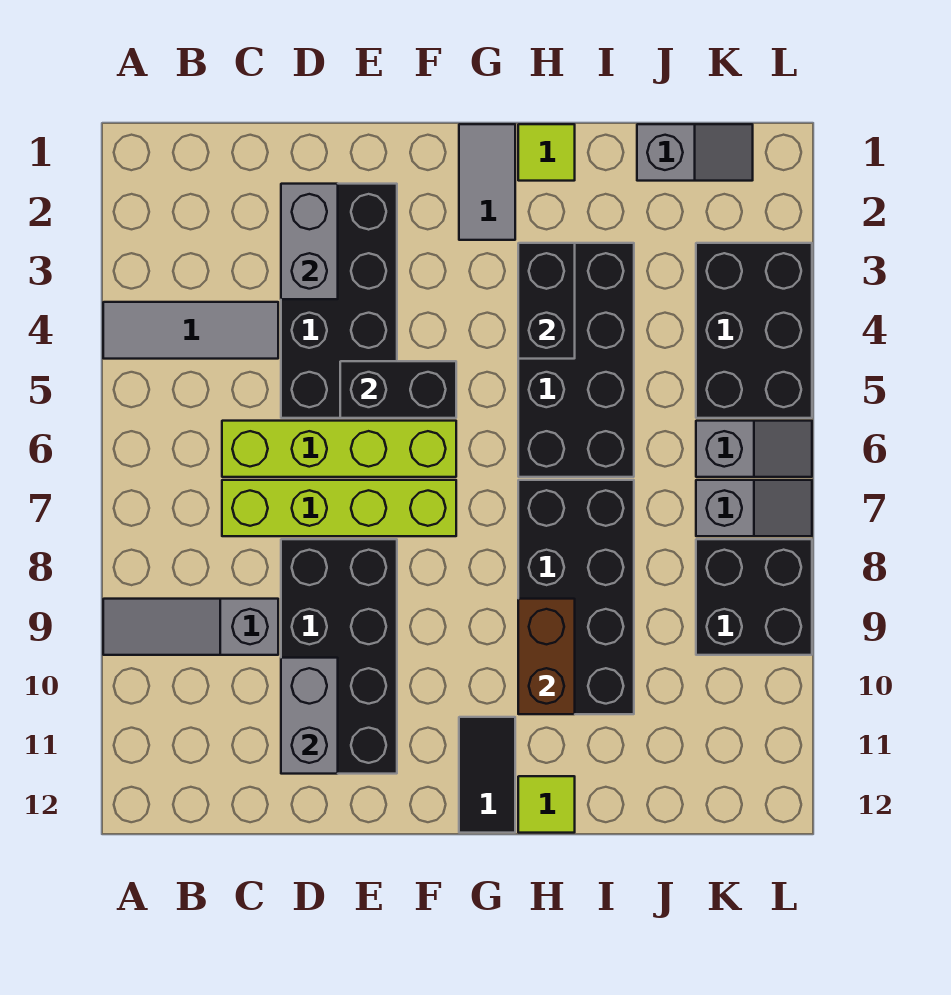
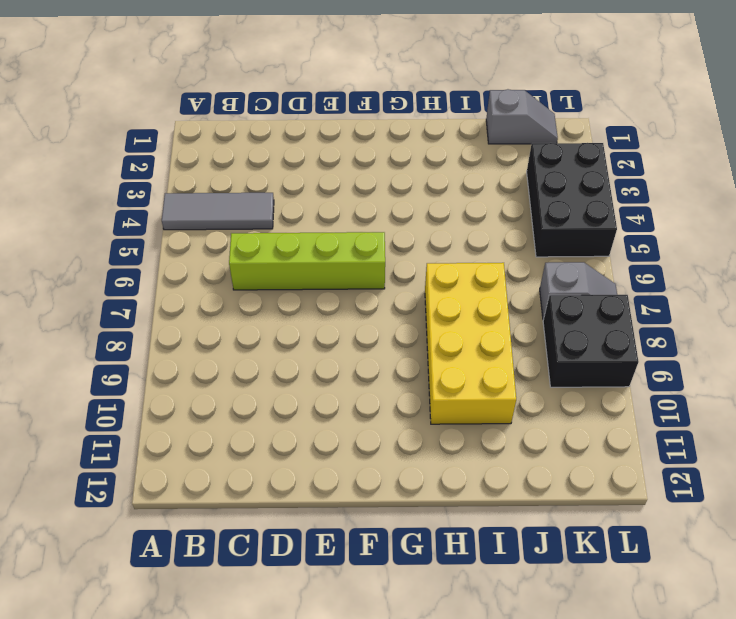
yellow 2x4 brick [425,263,516,424] -> black 2x4 brick [518,480,634,714]
none -> grey 1x3 slope [103,599,278,655]
none -> lime 1x4 brick [222,480,456,536]
none -> black 2x4 brick [281,184,397,418]

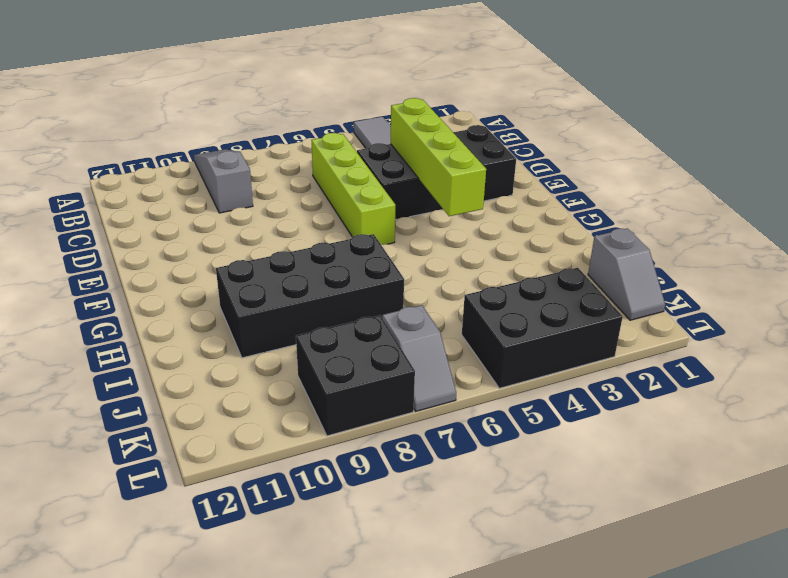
lime 1x4 brick [391,98,486,216] -> lime 1x4 brick moved to [222,480,456,536]
none -> black 2x4 brick [281,539,397,774]
none -> grey 1x2 tile [459,124,515,240]
none -> black 1x2 tile [459,717,515,833]

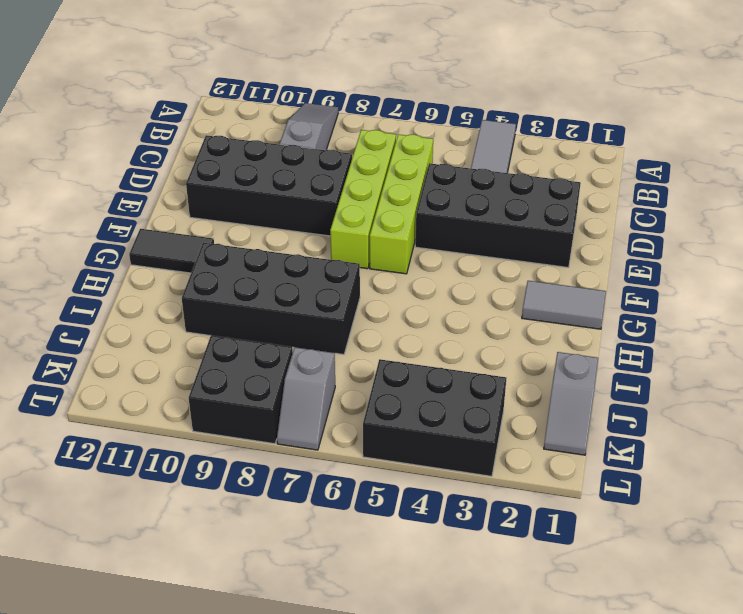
none -> lime 1x1 tile [518,124,575,181]
none -> black 2x4 brick [518,243,634,477]
none -> lime 1x1 tile [518,776,575,833]

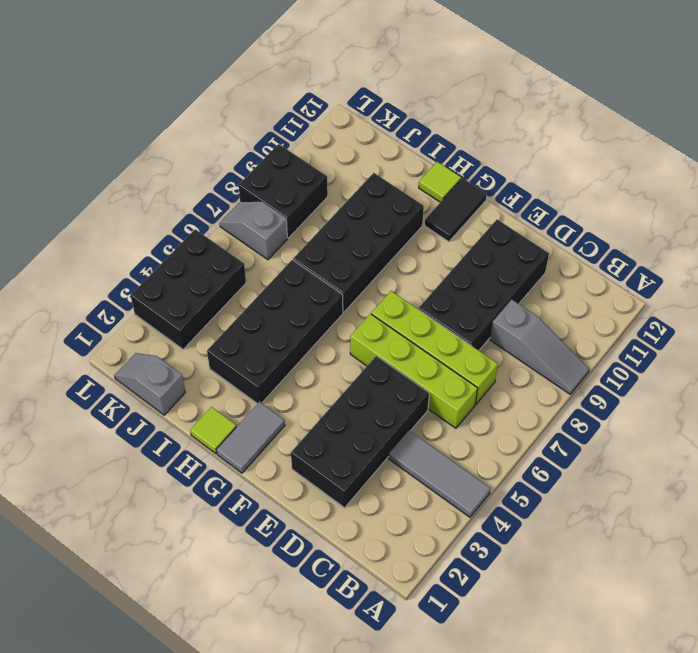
none -> grey 1x2 slope [696,421,812,477]
none -> grey 1x2 brick [281,184,338,299]
none -> grey 1x2 brick [281,658,338,774]

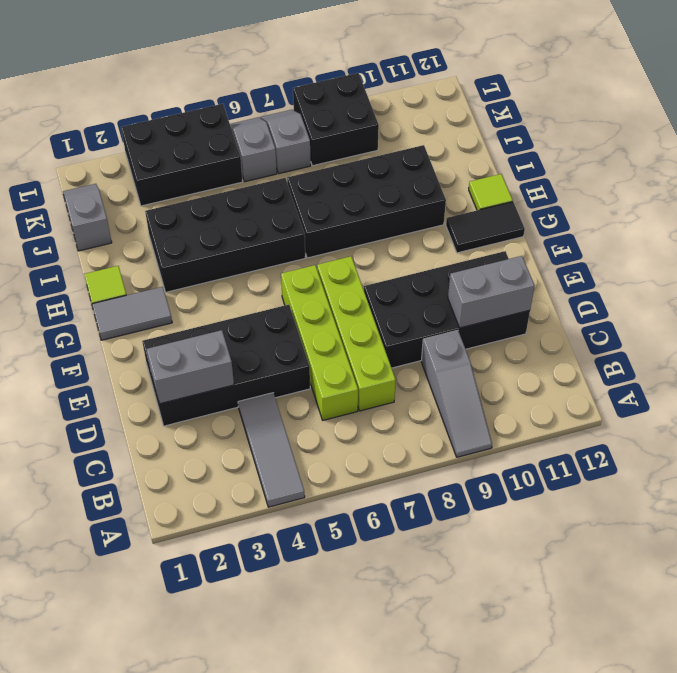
none -> black 1x2 brick [340,361,456,418]
none -> black 1x2 brick [518,243,575,359]
none -> brown 1x2 brick [518,599,575,714]

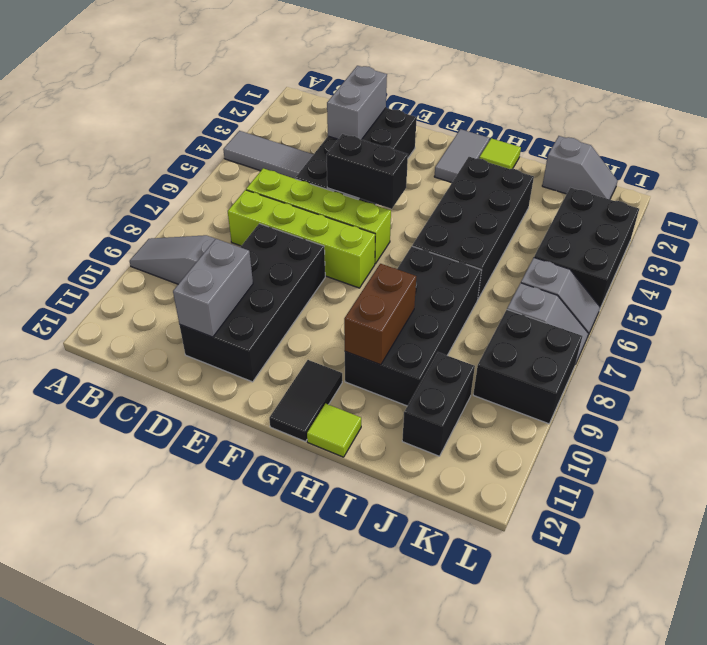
black 1x2 brick [402,352,475,456] -> black 1x2 brick moved to [518,243,575,359]

